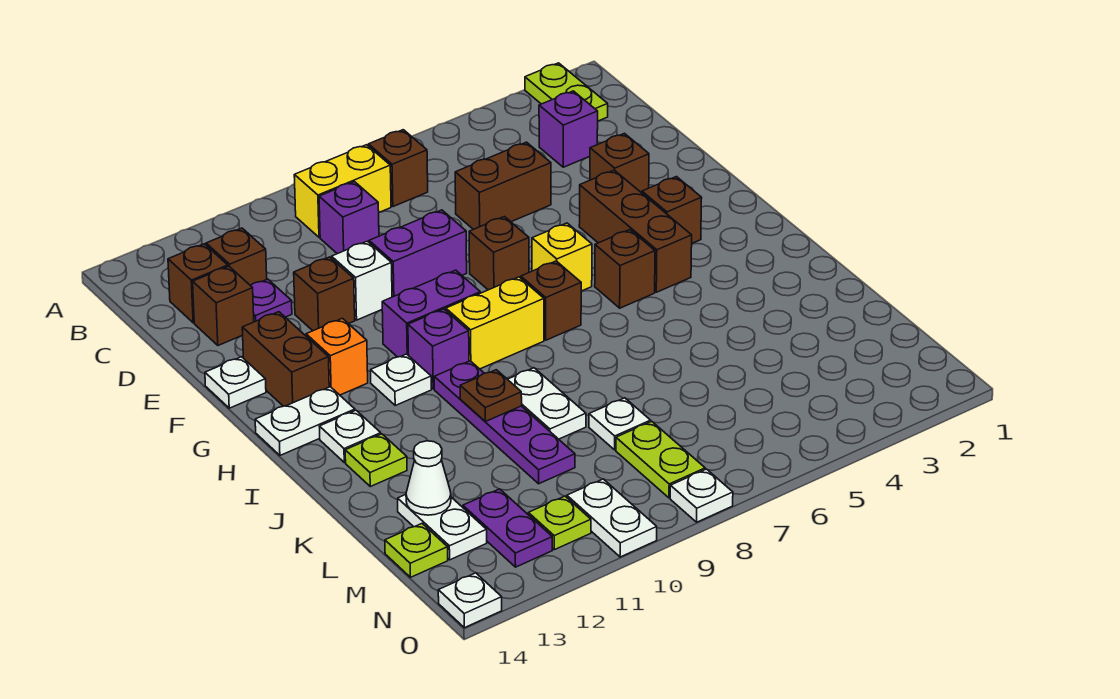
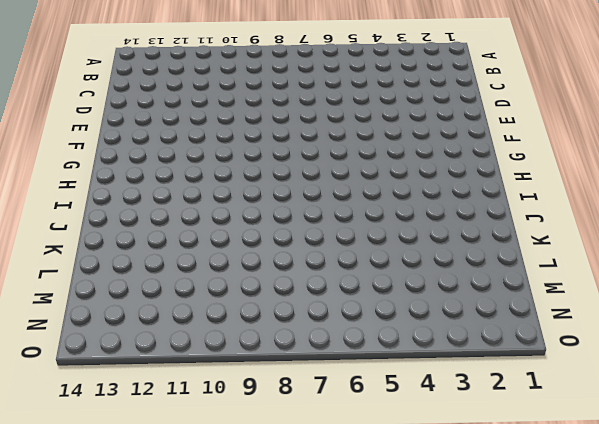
none -> lime 1x2 plate [525,63,608,121]
none -> brown 1x1 brick [368,130,428,207]
none -> yellow 1x2 brick [294,145,391,237]
none -> purple 1x1 brick [539,91,598,167]

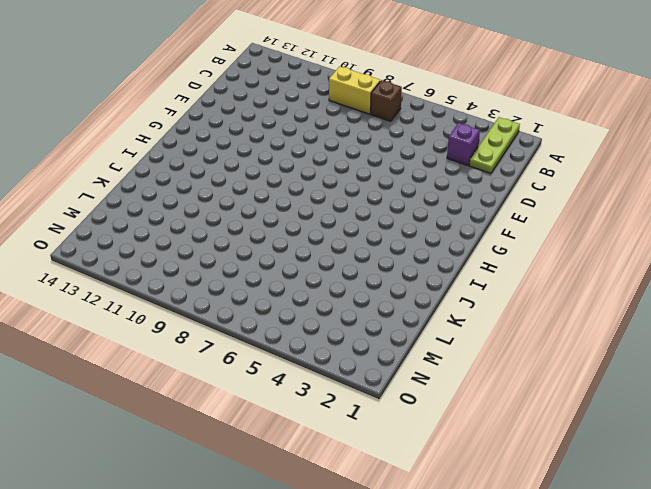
lime 1x3 plate [469,117,520,173] -> lime 1x2 plate [525,63,608,121]
none -> purple 1x1 brick [319,182,379,254]
none -> brown 1x1 brick [206,228,267,285]
none -> brown 1x1 brick [168,244,228,323]
none -> brown 1x2 brick [455,142,551,229]

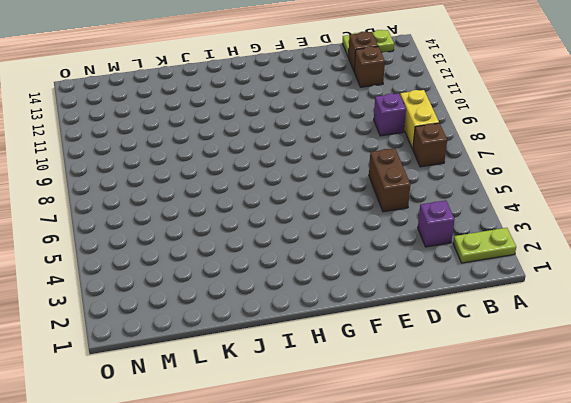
lime 1x2 plate [342,30,394,56] -> lime 1x2 plate moved to [616,421,705,498]
none -> purple 1x1 plate [250,279,292,322]
none -> brown 1x1 brick [193,266,254,345]
none -> brown 1x1 brick [590,133,649,193]
none -> purple 1x2 brick [369,210,467,297]

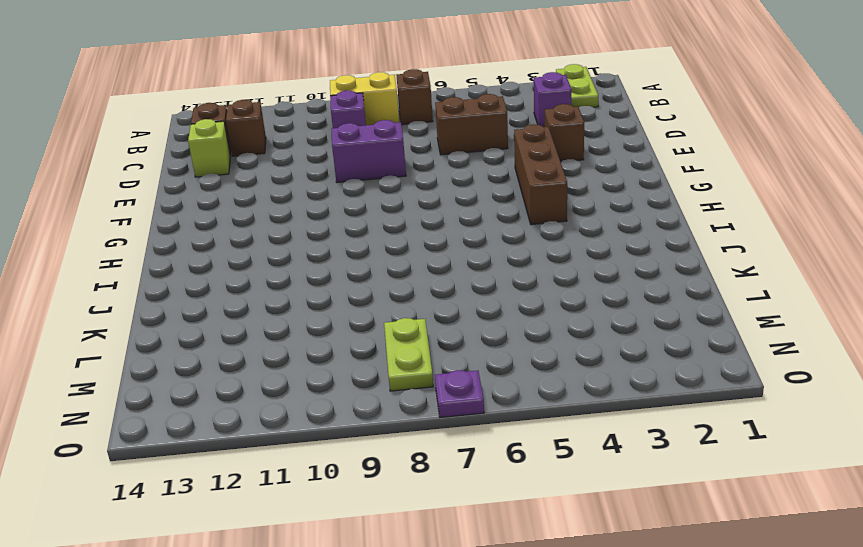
lime 1x1 brick [188,119,231,177] -> brown 1x1 brick [193,266,254,345]
purple 1x1 plate [435,370,484,417] -> purple 1x1 plate moved to [250,279,292,322]
none -> white 1x1 brick [332,241,392,320]
none -> brown 1x1 brick [294,257,355,331]
none -> brown 1x1 brick [469,217,529,290]
none -> brown 1x2 brick [242,312,329,406]

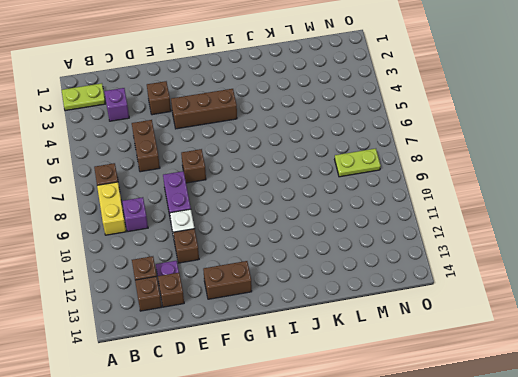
none -> white 1x1 plate [205,357,266,408]
none -> brown 1x1 brick [642,177,702,243]
none -> yellow 1x1 brick [532,223,592,291]
none -> purple 1x2 brick [382,270,480,357]

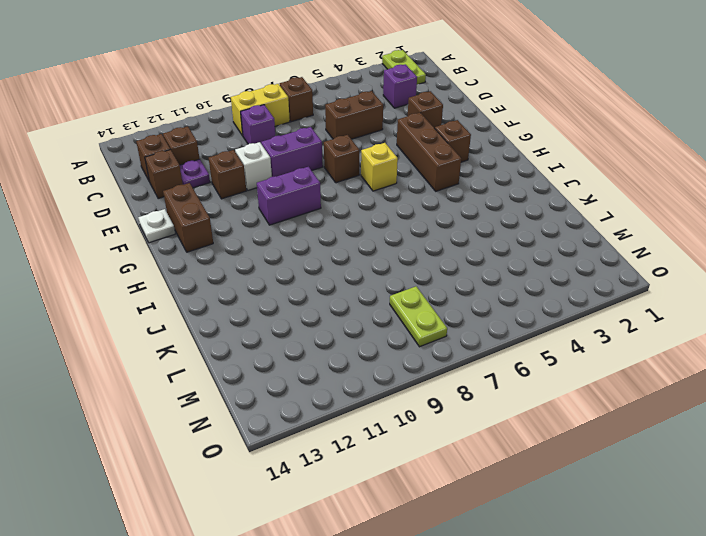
none -> orange 1x1 brick [306,318,368,395]
none -> brown 1x1 brick [595,230,655,308]
none -> brown 1x1 brick [521,261,581,340]
none -> yellow 1x2 brick [446,277,544,369]

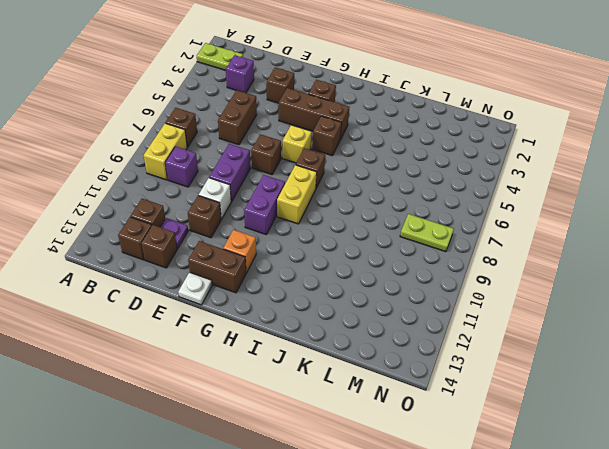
none -> purple 1x1 brick [408,309,469,389]
none -> white 1x1 plate [371,354,431,405]
none -> white 1x2 plate [255,387,355,455]
none -> purple 1x4 plate [434,361,575,484]

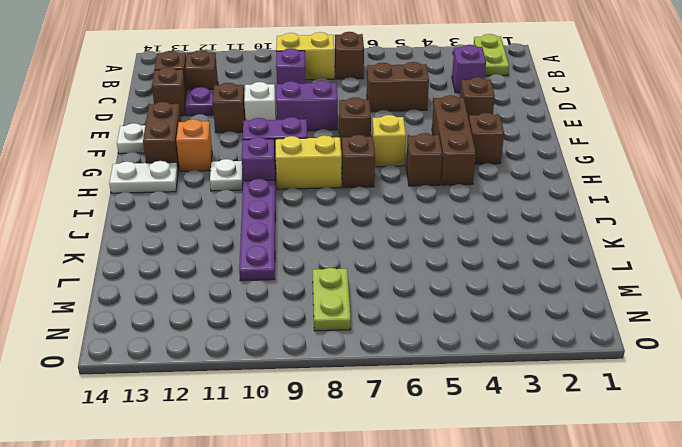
none -> white 1x1 plate [319,410,381,463]
none -> white 1x2 plate [508,368,586,439]
none -> lime 1x1 plate [345,434,407,487]
none -> white 1x1 plate [589,398,651,450]

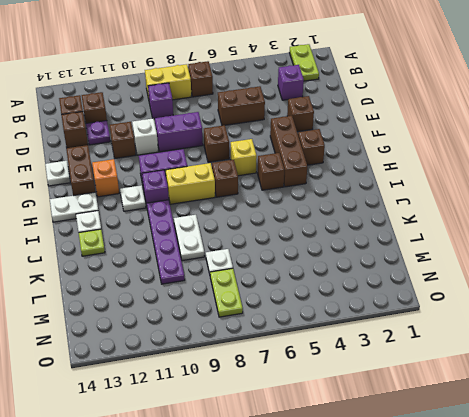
none -> white 1x2 plate [398,495,487,560]
none -> purple 1x2 plate [463,489,552,567]
none -> lime 1x1 plate [385,524,448,577]
none -> white 1x2 plate [567,479,657,557]

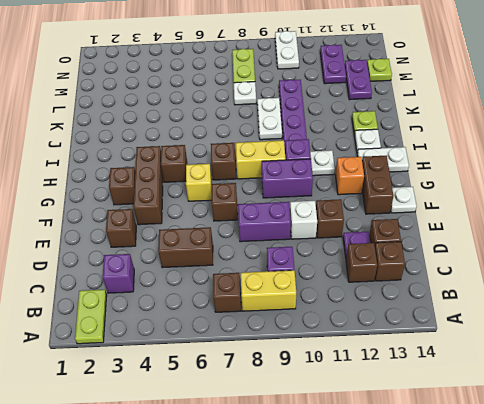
purple 1x2 plate [345,60,372,100] -> white 1x2 plate [398,495,487,560]
none -> lime 1x1 plate [528,496,591,550]
none -> white 1x1 plate [670,469,733,522]
none -> white 1x1 plate [438,573,502,628]
none -> brown 1x1 plate [460,370,522,422]

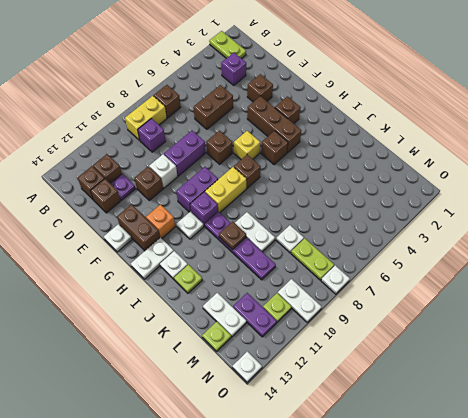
none -> white 1x1 cone [406,441,451,515]

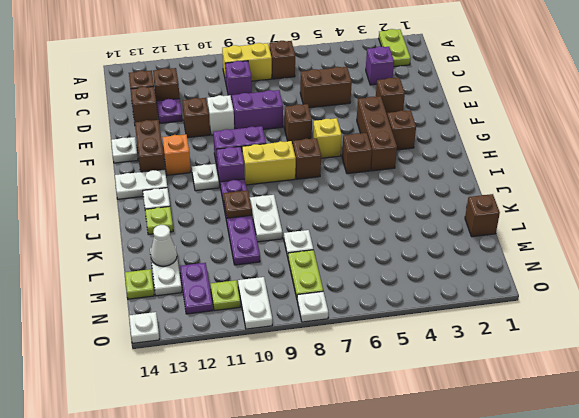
brown 1x1 brick [465,194,500,237] -> none

